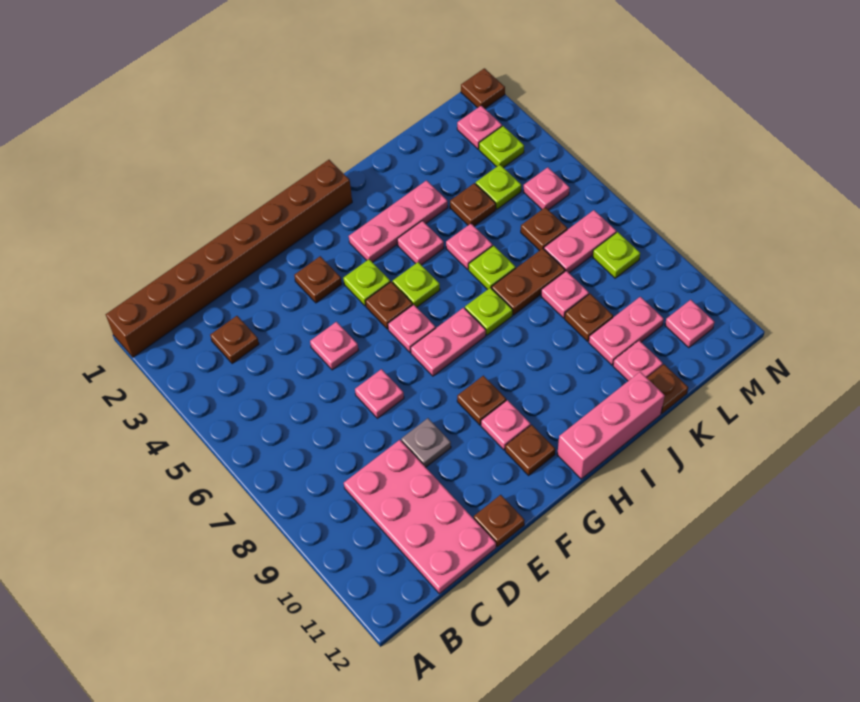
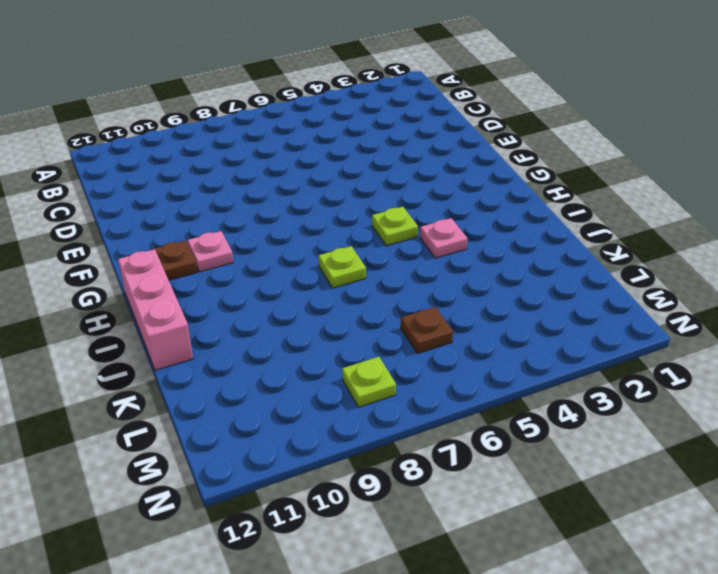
none -> brown 1x8 brick [106,160,352,357]
none -> brown 1x1 plate [210,316,259,364]
none -> pink 2x4 plate [344,440,496,594]
none -> pink 1x1 plate [310,322,359,370]

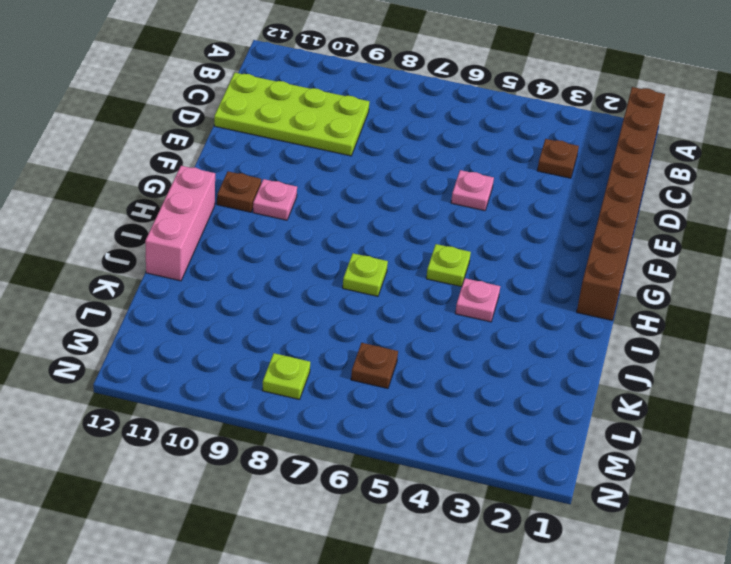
lime 2x4 plate [214,73,369,156] -> pink 2x4 plate [344,440,496,594]
none -> pink 1x1 plate [355,369,404,418]
none -> grey 1x1 plate [401,418,451,467]
none -> brown 1x1 plate [474,495,525,547]
none -> brown 1x1 plate [294,256,342,303]

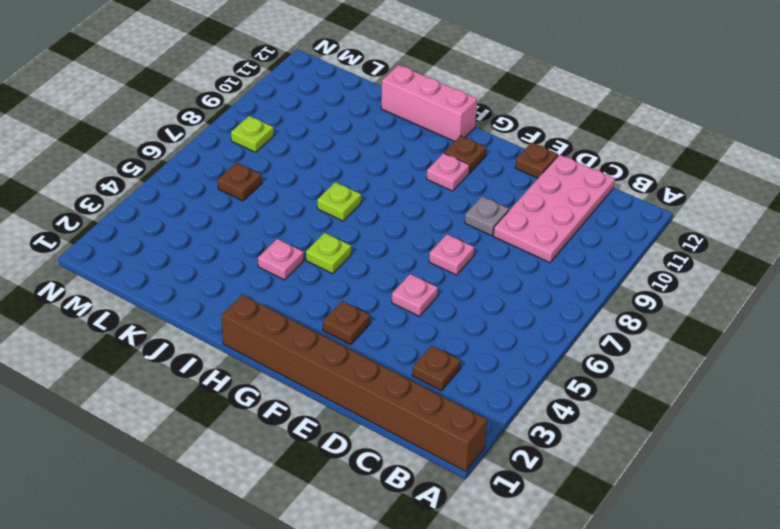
none -> lime 1x1 plate [343,259,390,306]
none -> brown 1x1 plate [365,282,413,329]
none -> pink 1x1 plate [388,305,436,352]
none -> pink 1x2 plate [411,308,486,376]

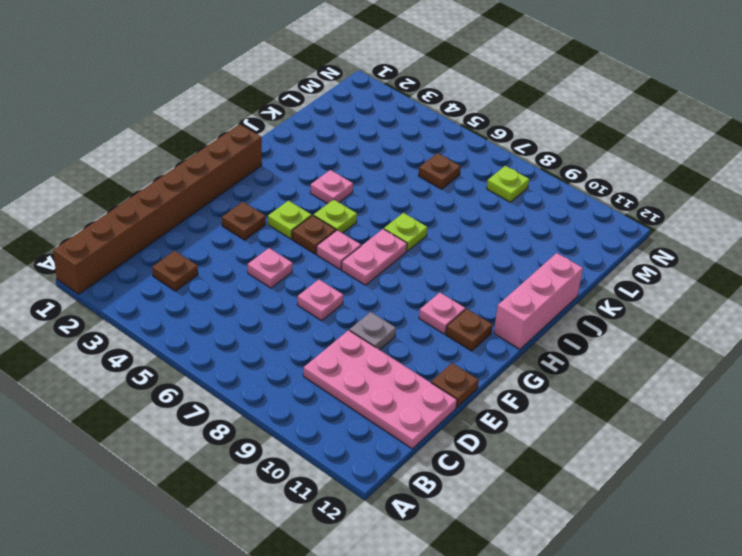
none -> brown 1x1 plate [457,376,506,425]
none -> pink 1x3 plate [349,181,448,262]
none -> pink 1x1 plate [446,224,493,269]
none -> lime 1x1 plate [469,246,516,290]

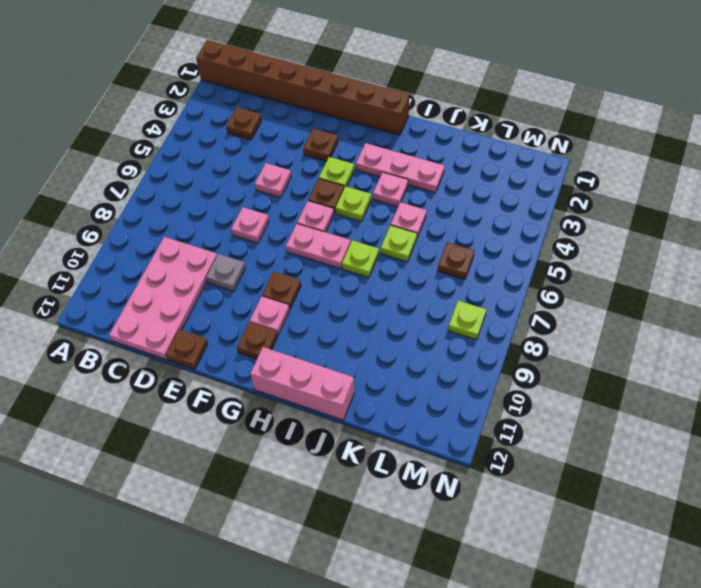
none -> brown 1x2 plate [492,248,565,315]
none -> brown 1x1 plate [450,183,496,226]
none -> pink 1x1 plate [541,271,589,318]
none -> brown 1x1 plate [565,294,613,341]

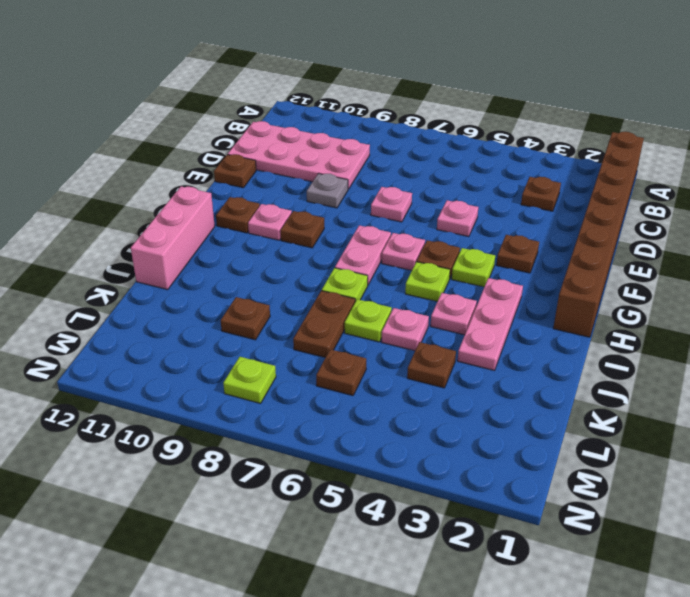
none -> pink 1x1 plate [541,271,589,318]
none -> pink 1x2 plate [589,297,664,365]
none -> pink 1x1 plate [613,341,663,381]
none -> brown 1x1 plate [647,364,688,414]

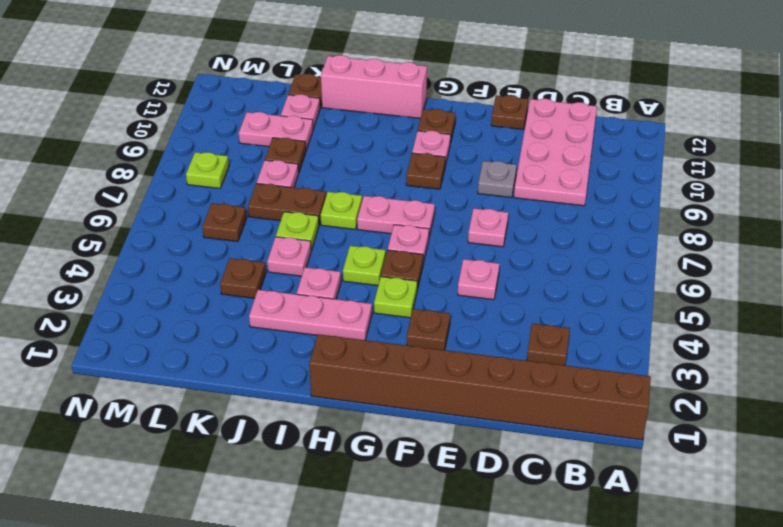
none -> lime 1x1 plate [476,165,521,209]
none -> pink 1x2 plate [544,210,616,273]
none -> pink 1x1 plate [457,106,502,149]
none -> lime 1x1 plate [479,126,524,168]

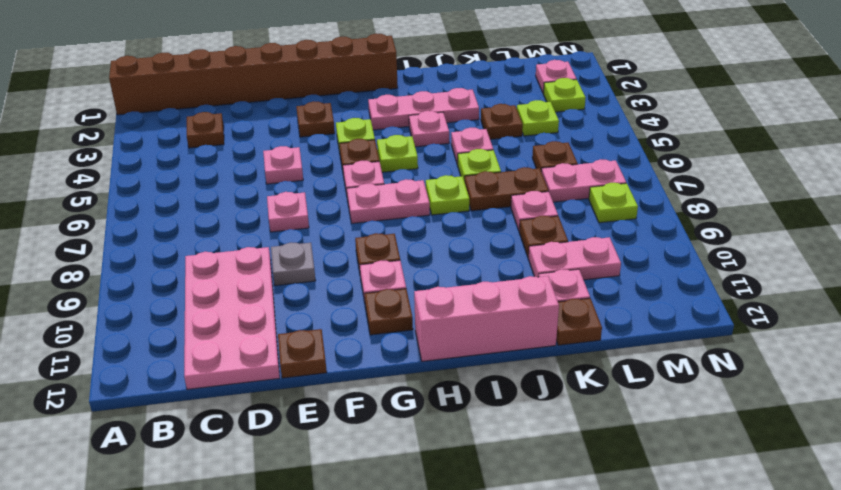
none -> pink 1x1 plate [523,167,570,210]
none -> pink 1x1 plate [665,300,714,348]
none -> brown 1x1 plate [461,68,505,108]

